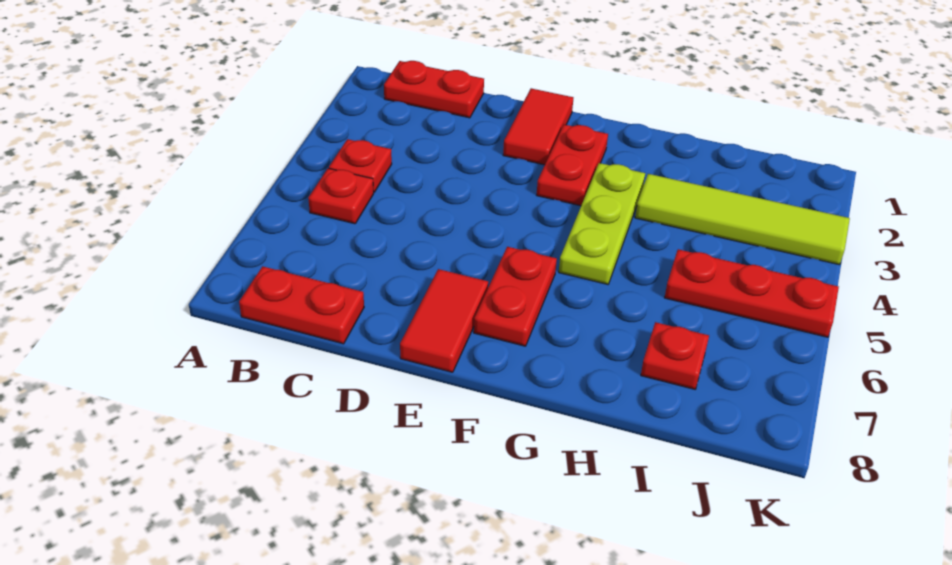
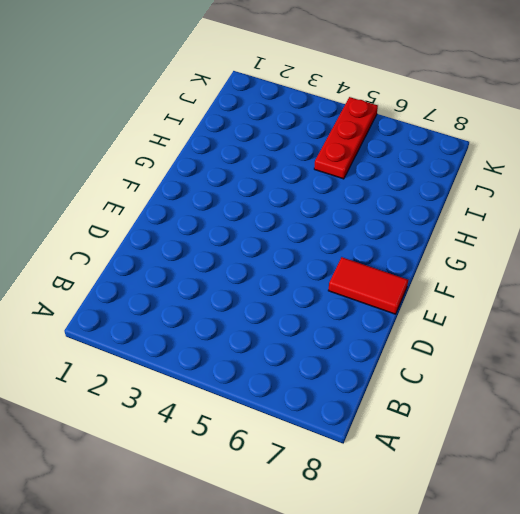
none -> red 1x2 plate [384,61,484,118]
none -> red 1x1 plate [329,139,392,192]
none -> red 1x1 plate [308,168,374,224]

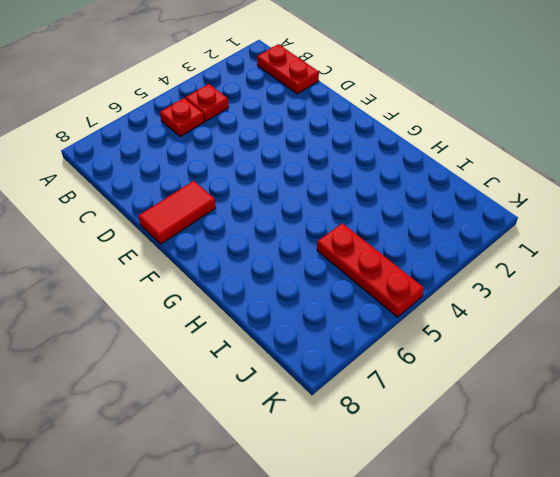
none -> red 1x2 plate [239,266,364,344]
none -> red 1x2 tile [503,88,573,165]
none -> red 1x2 plate [537,124,608,206]

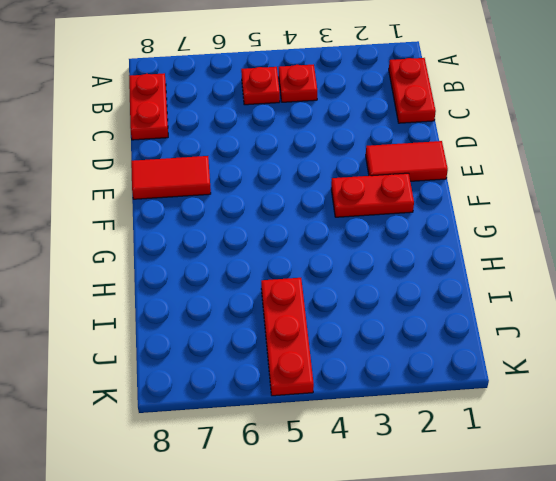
none -> red 1x2 plate [474,247,557,346]
none -> lime 1x3 plate [559,163,645,284]
none -> lime 1x4 tile [635,174,850,265]

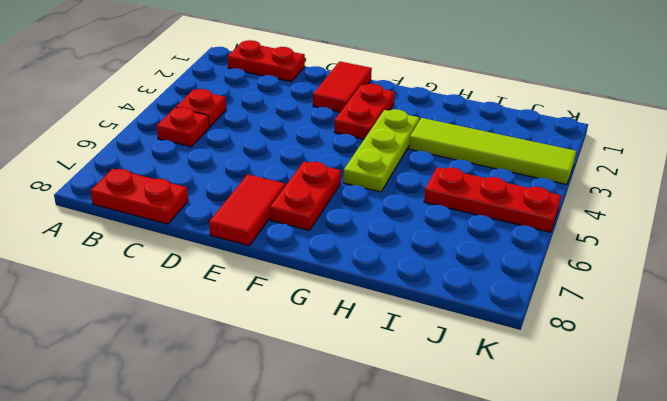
none -> red 1x1 plate [641,322,709,389]

